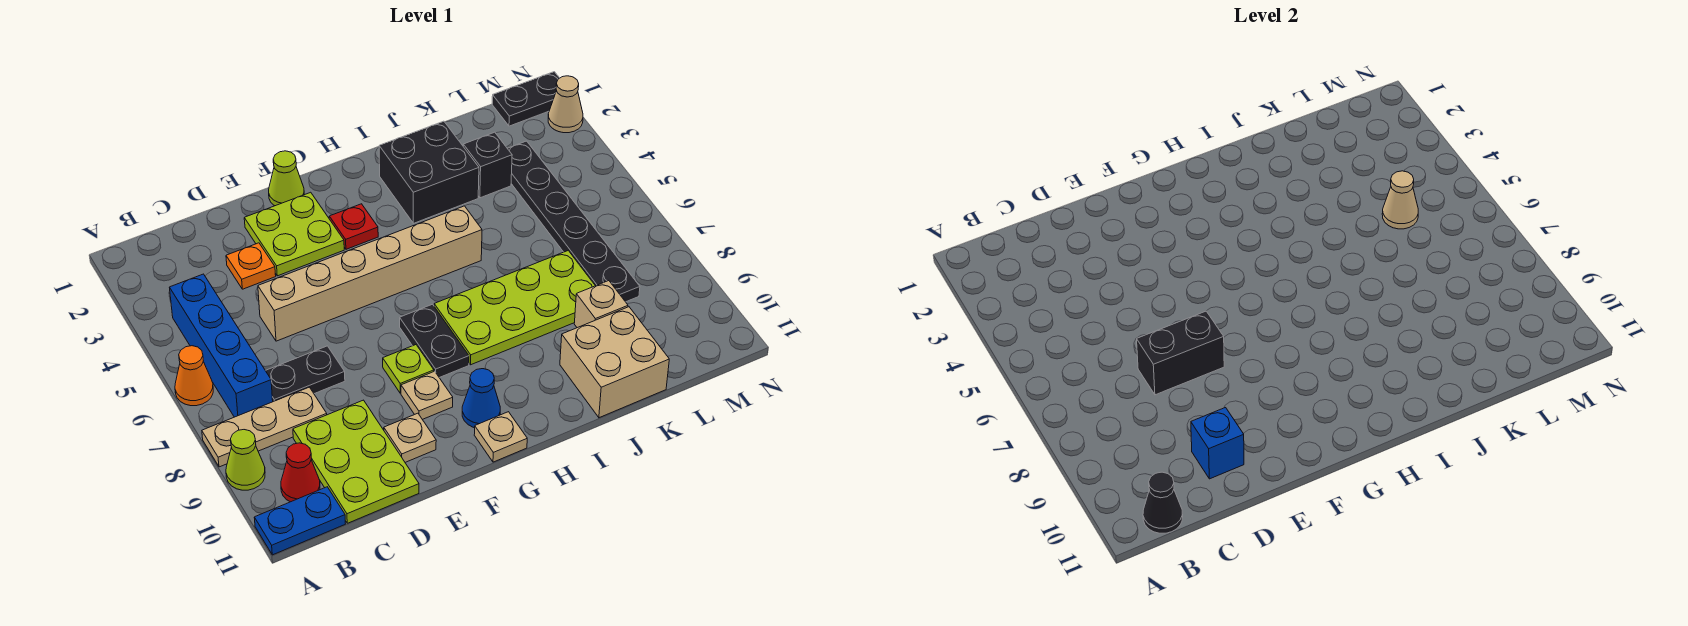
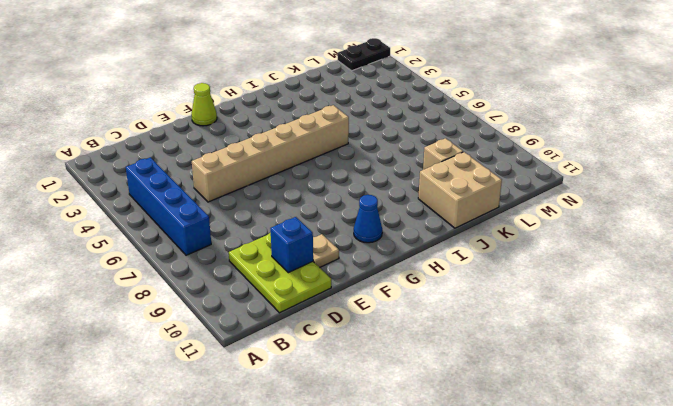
none -> orange 1x1 cone [175,346,213,406]
none -> tan 1x3 plate [202,387,327,467]
none -> lime 1x1 cone [226,430,265,490]
none -> blue 1x2 plate [254,487,345,555]

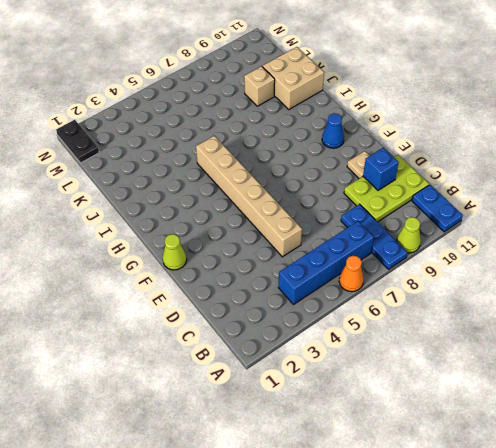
blue 1x3 plate [341,204,408,269] -> tan 1x3 plate [202,387,327,467]
none -> red 1x1 cone [281,443,320,502]
none -> black 1x2 plate [265,346,345,402]
none -> orange 1x1 plate [226,243,276,289]
none -> lime 2x2 plate [244,192,344,276]

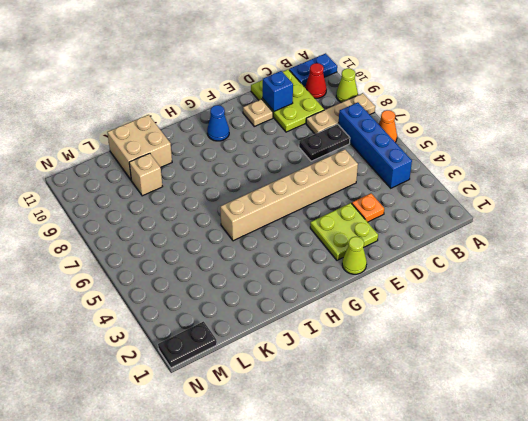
none -> lime 1x1 plate [383,345,434,393]
none -> tan 1x1 plate [401,371,453,420]
none -> red 1x1 plate [329,204,378,249]
none -> black 1x2 plate [400,304,469,378]

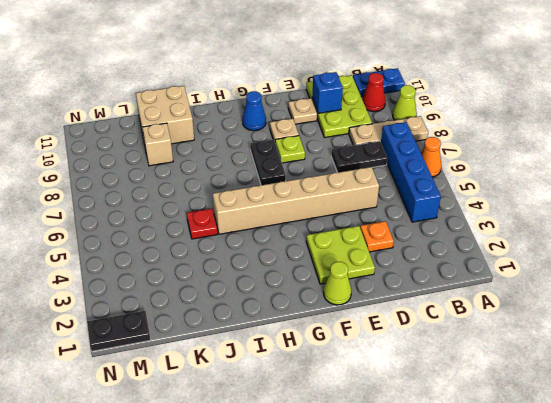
red 1x1 plate [187,209,218,239] -> red 1x1 plate moved to [329,204,378,249]
none -> tan 1x1 plate [474,412,527,462]
none -> lime 2x4 plate [434,251,595,365]
none -> black 2x2 brick [379,121,479,223]
none -> black 1x1 brick [463,132,512,198]

